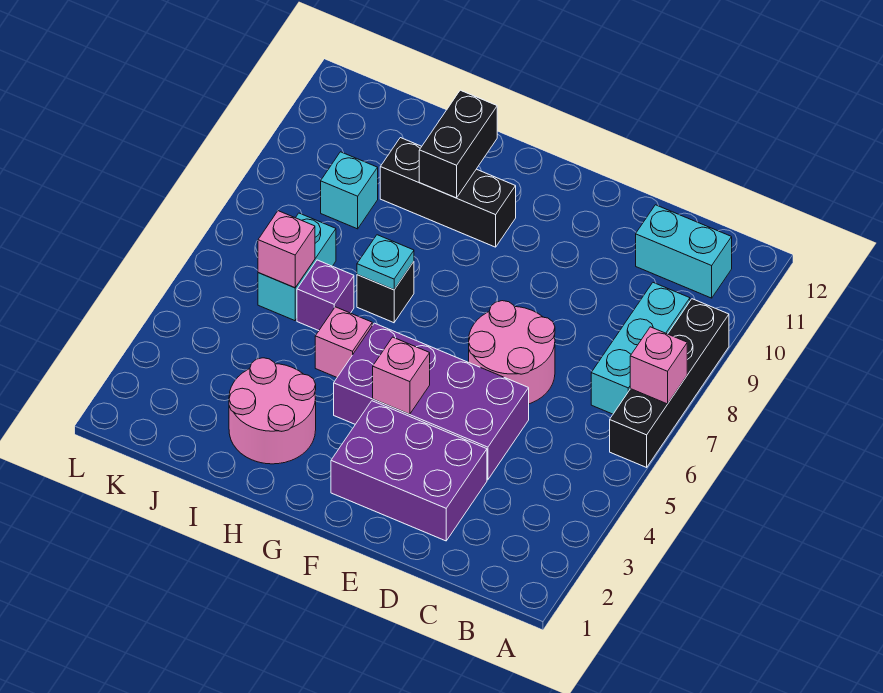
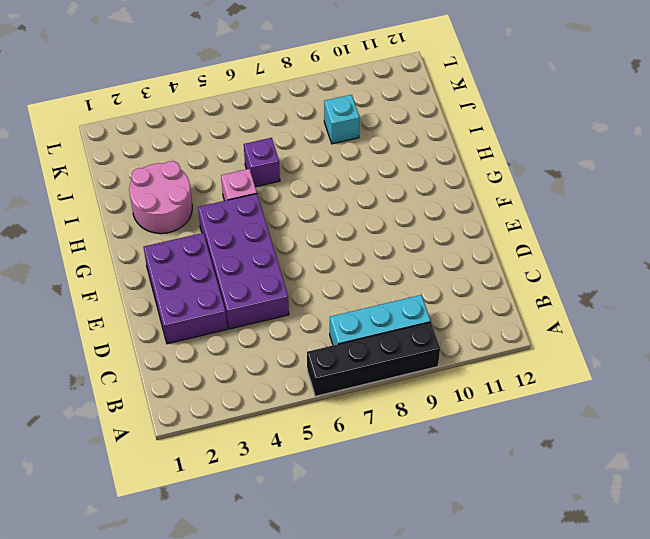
none -> cyan 1x2 brick [636,205,732,298]
none -> pink 2x2 round brick [469,301,555,404]
none -> black 1x3 brick [380,138,516,247]

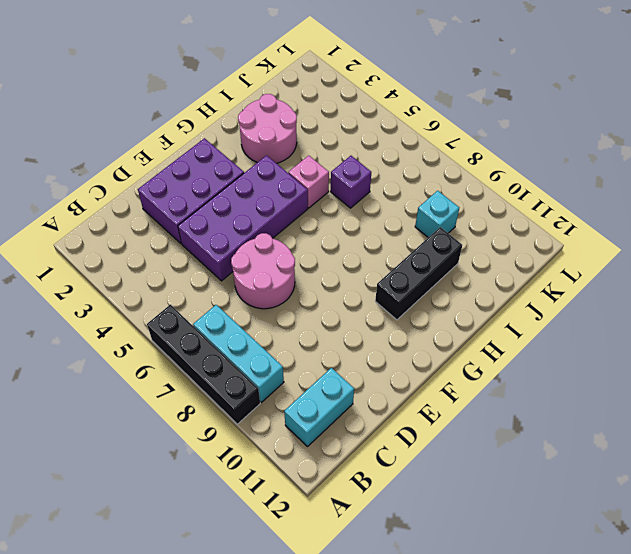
none -> black 1x1 brick [357,262,414,323]
none -> cyan 1x2 brick [258,213,336,321]
none -> pink 1x1 brick [630,327,687,404]

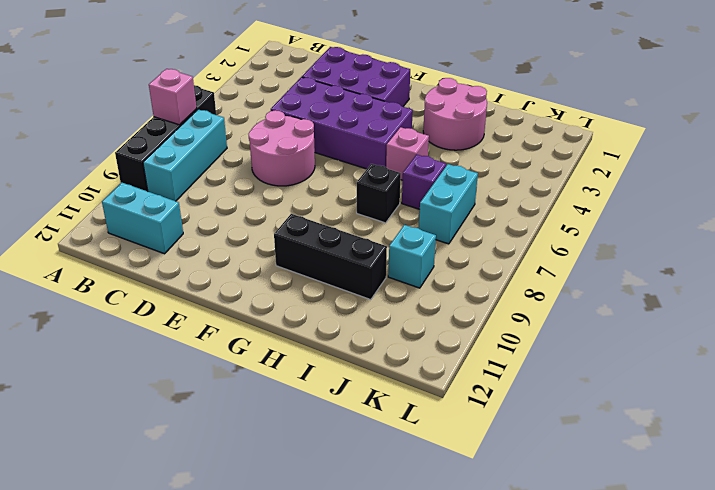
none -> pink 1x1 brick [373,337,430,414]
none -> cyan 1x1 plate [357,235,414,290]
none -> black 1x2 brick [419,90,497,198]

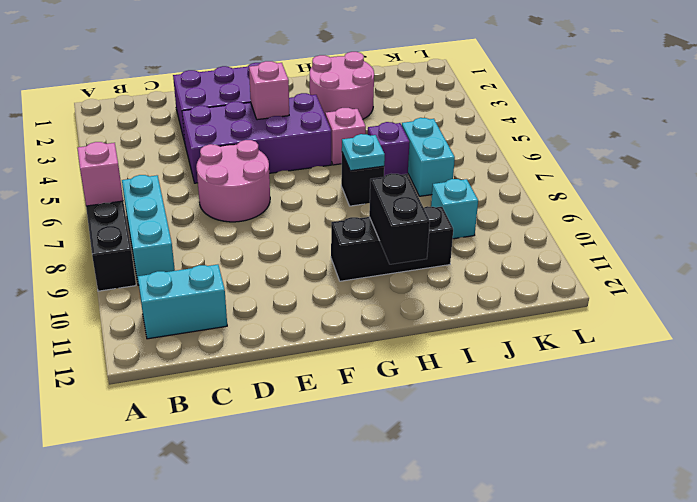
none -> pink 1x1 brick [258,211,315,288]

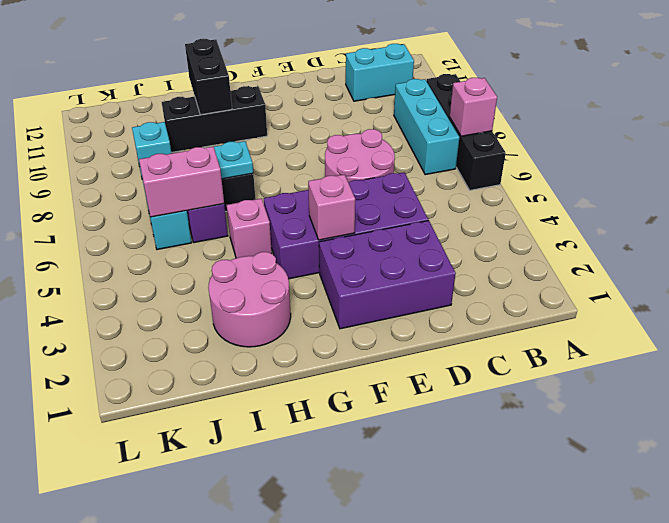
pink 1x2 brick [139,146,224,217] -> pink 1x1 brick [258,211,315,288]

